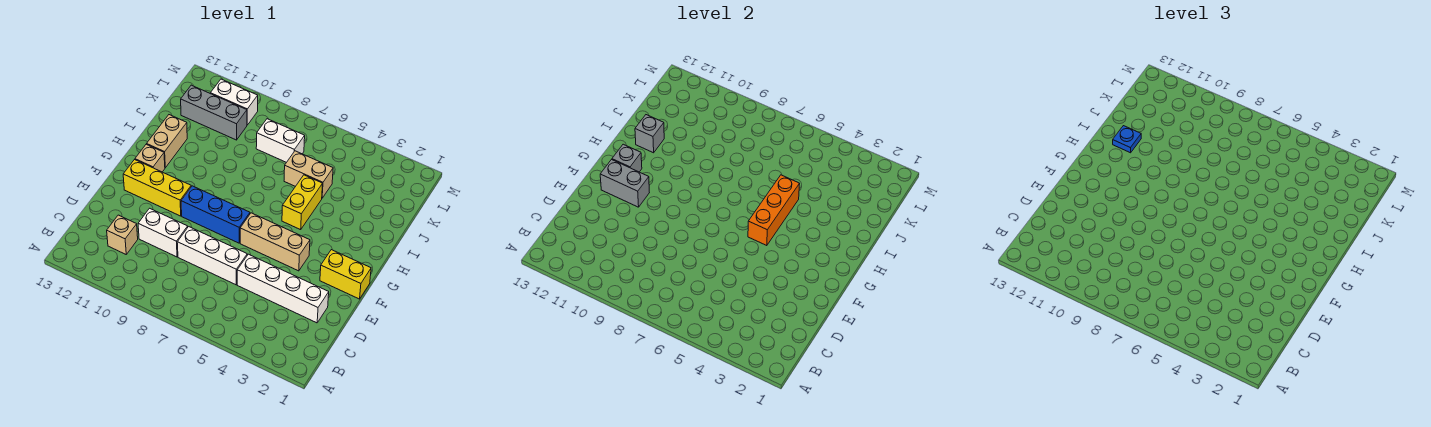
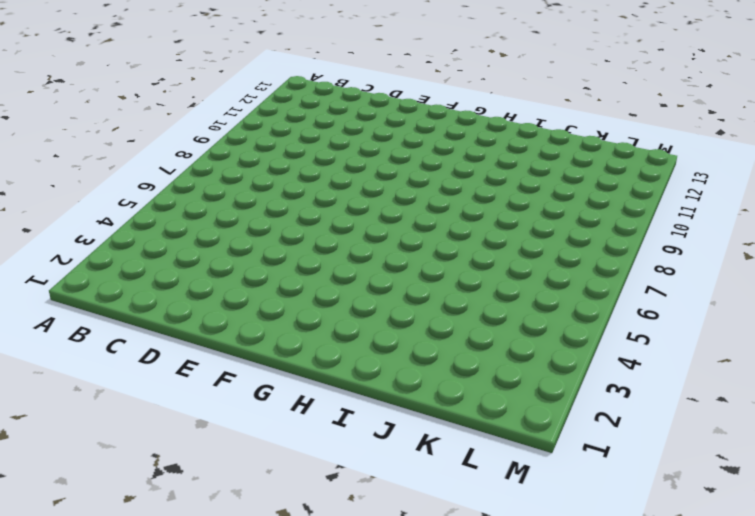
none -> tan 1x1 brick [107,215,138,254]
none -> white 1x4 brick [237,254,329,323]
none -> white 1x3 brick [177,227,247,285]

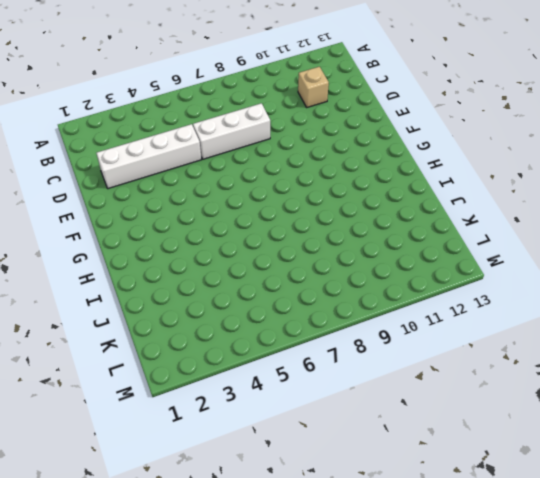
none -> white 1x2 brick [138,208,188,257]
none -> yellow 1x2 brick [320,250,371,299]
none -> tan 1x3 brick [240,213,310,271]

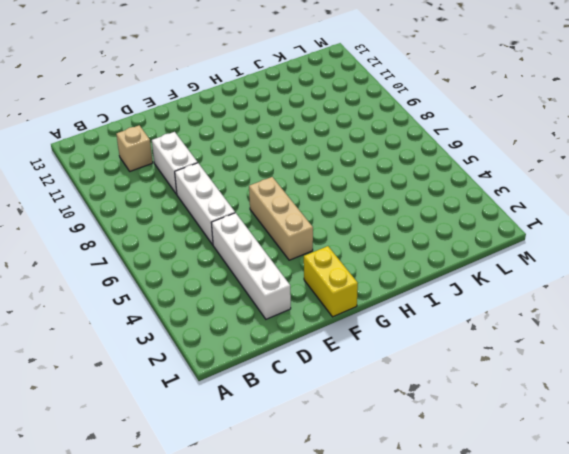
none -> blue 1x3 brick [181,186,250,243]
none -> yellow 1x3 brick [123,160,191,216]
none -> tan 1x1 brick [135,144,165,172]

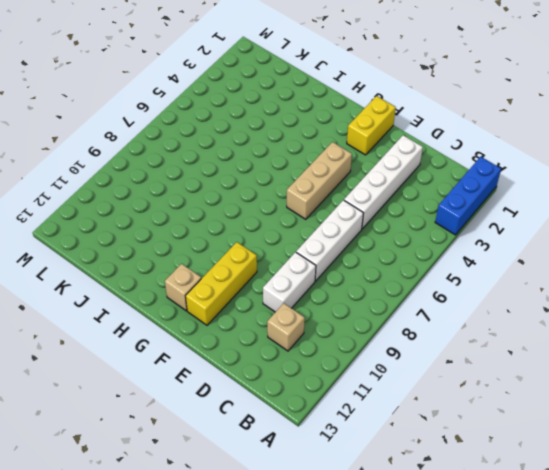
blue 1x3 brick [435,157,501,235] -> blue 1x3 brick moved to [181,186,250,243]
none -> yellow 1x2 brick [282,175,323,230]
none -> tan 1x2 brick [147,115,187,168]
none -> tan 1x2 brick [284,151,333,198]

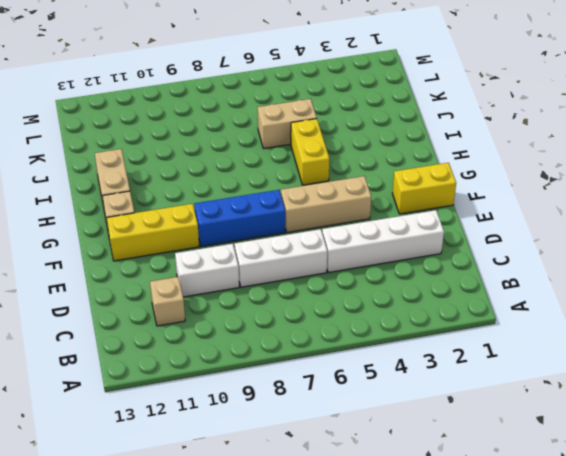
none -> white 1x2 brick [256,119,305,162]
none -> grey 1x3 brick [181,85,247,140]
none -> white 1x2 brick [210,79,258,125]

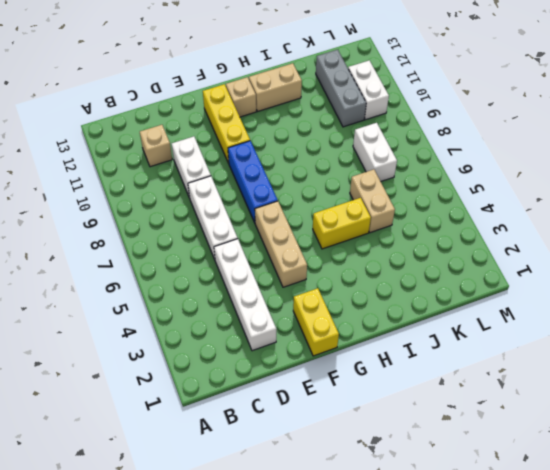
none -> grey 1x2 brick [600,160,649,207]
none -> orange 1x3 brick [748,175,800,246]
none -> grey 1x1 brick [612,144,642,172]

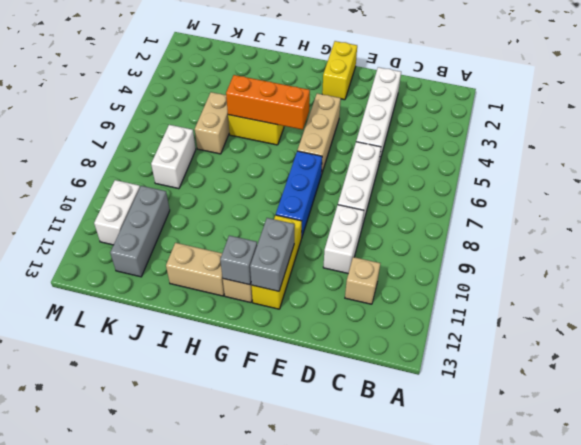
none -> grey 1x1 brick [635,115,664,153]
none -> blue 1x1 plate [1113,126,1141,153]

